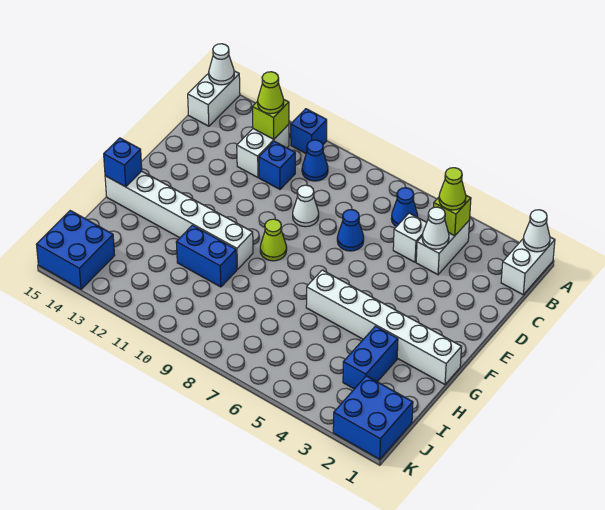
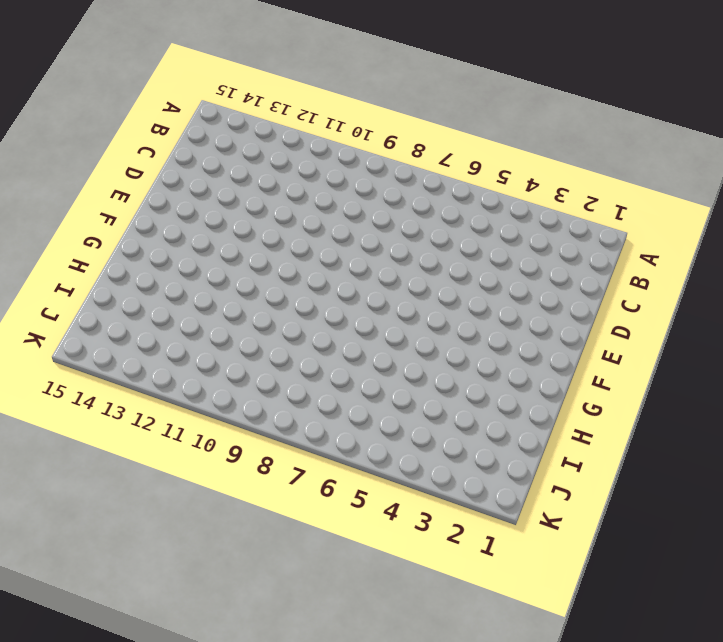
none -> white 1x2 brick [501,237,555,295]
none -> blue 1x1 brick [291,109,327,153]
none -> white 1x2 brick [188,71,240,126]

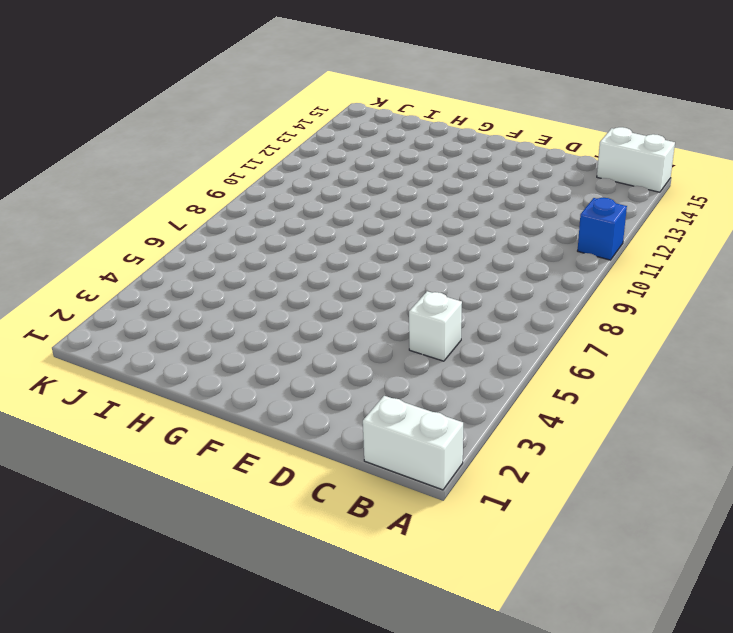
none -> white 1x2 brick [416,220,470,275]
none -> blue 1x1 cone [391,188,418,227]
none -> blue 1x1 cone [302,140,328,181]

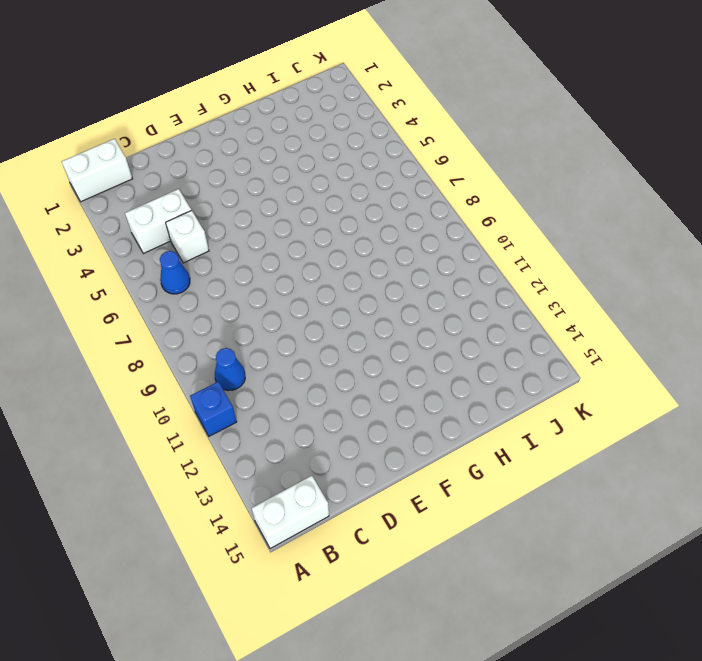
none -> white 1x2 brick [237,124,289,178]
none -> blue 1x1 brick [259,141,295,189]
none -> blue 1x1 cone [337,210,364,251]

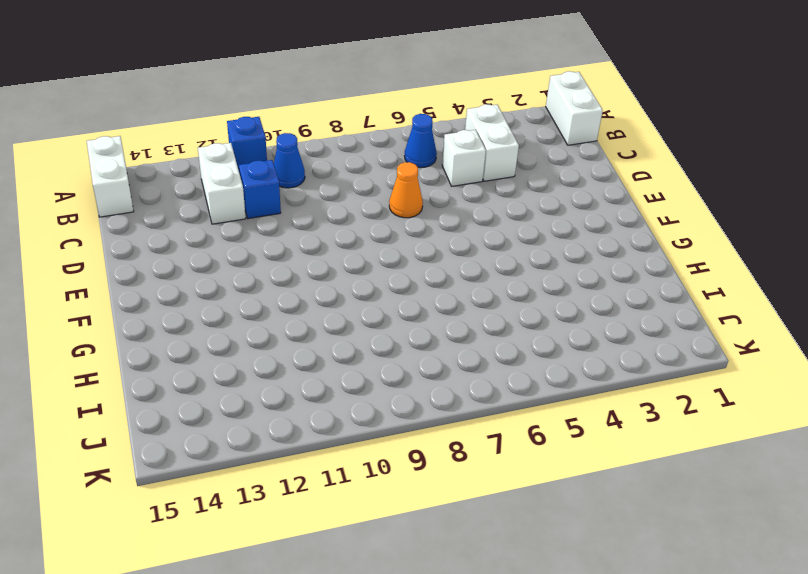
orange 1x1 cone [389,162,423,218] -> blue 1x1 cone [337,210,364,251]
none -> white 1x1 cone [293,185,319,227]
none -> lime 1x1 cone [260,219,287,261]
none -> white 1x6 brick [306,270,461,384]

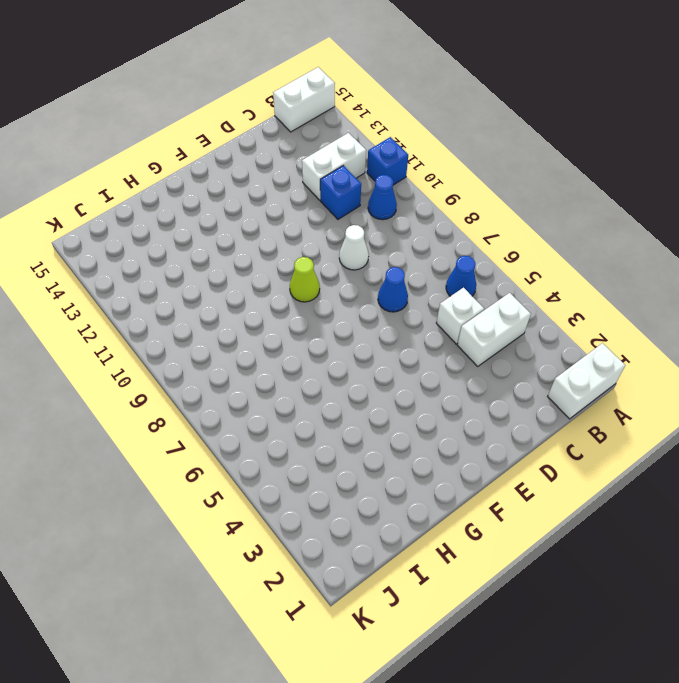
none -> white 1x6 brick [306,270,461,384]
none -> white 1x6 brick [105,171,253,270]
none -> blue 1x2 brick [343,326,398,389]

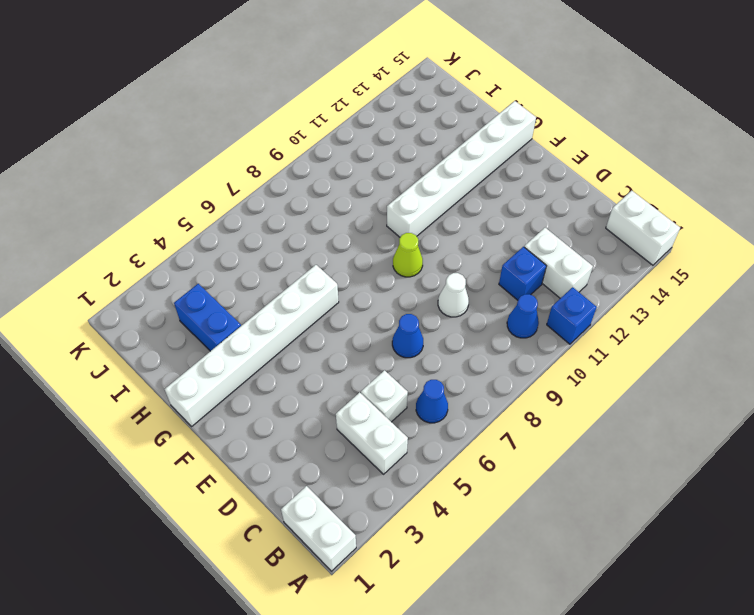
none -> blue 1x2 brick [176,225,237,287]
none -> blue 2x2 brick [333,376,413,459]
none -> blue 2x2 brick [36,211,115,289]

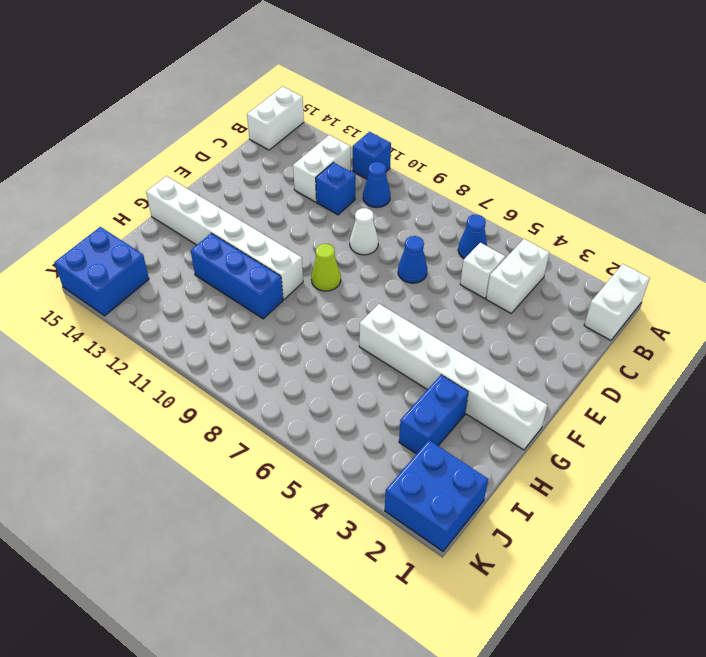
blue 1x3 brick [191,233,283,319] -> blue 1x2 brick [176,225,237,287]
none -> white 1x1 cone [523,210,550,252]
none -> white 1x1 cone [209,44,234,85]
none -> lime 1x1 brick [434,196,471,236]

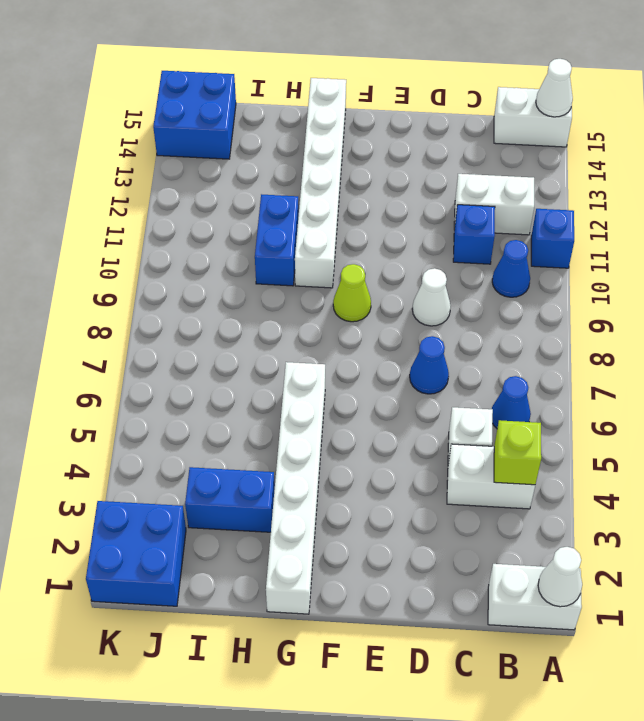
none -> lime 1x1 brick [253,100,289,139]
none -> white 1x1 cone [422,207,449,249]
none -> blue 1x1 brick [104,138,142,187]

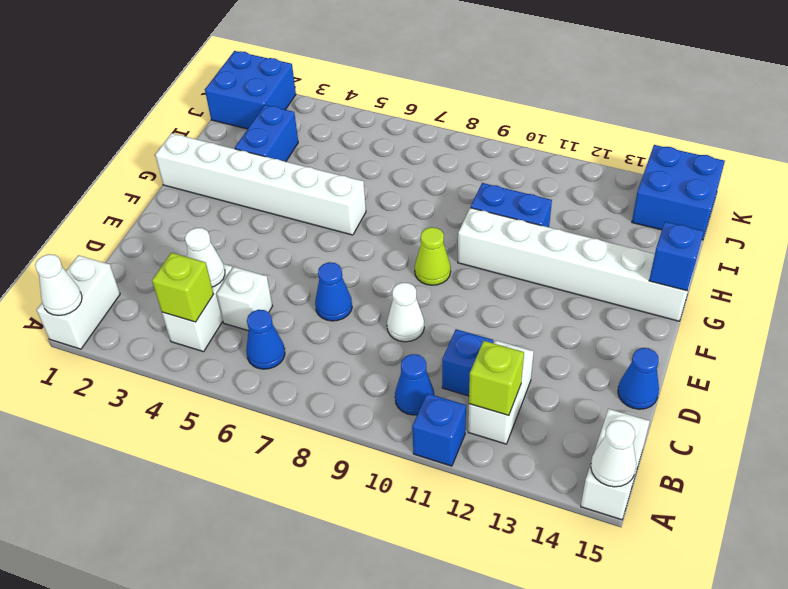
blue 1x1 cone [618,348,659,409] -> none
none -> lime 1x1 cone [439,168,466,210]
none -> lime 1x1 cone [258,72,284,114]

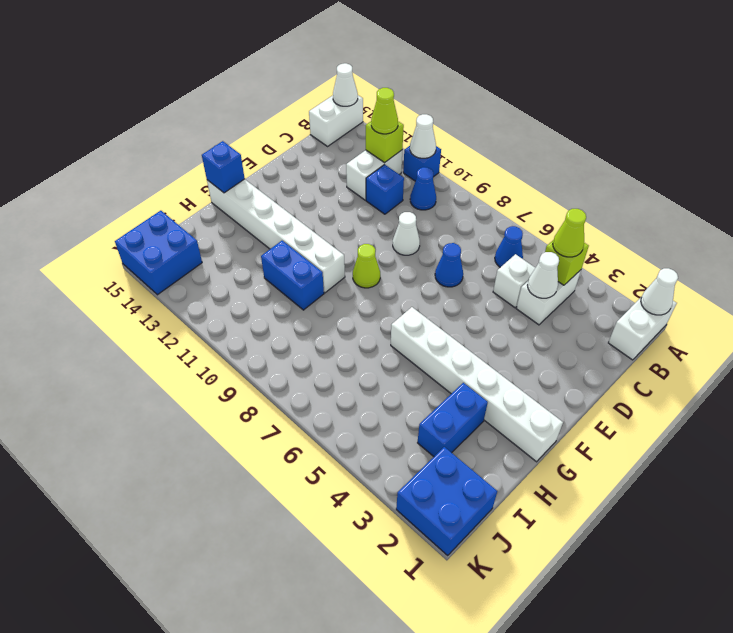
white 1x1 cone [410,114,436,158] -> none

